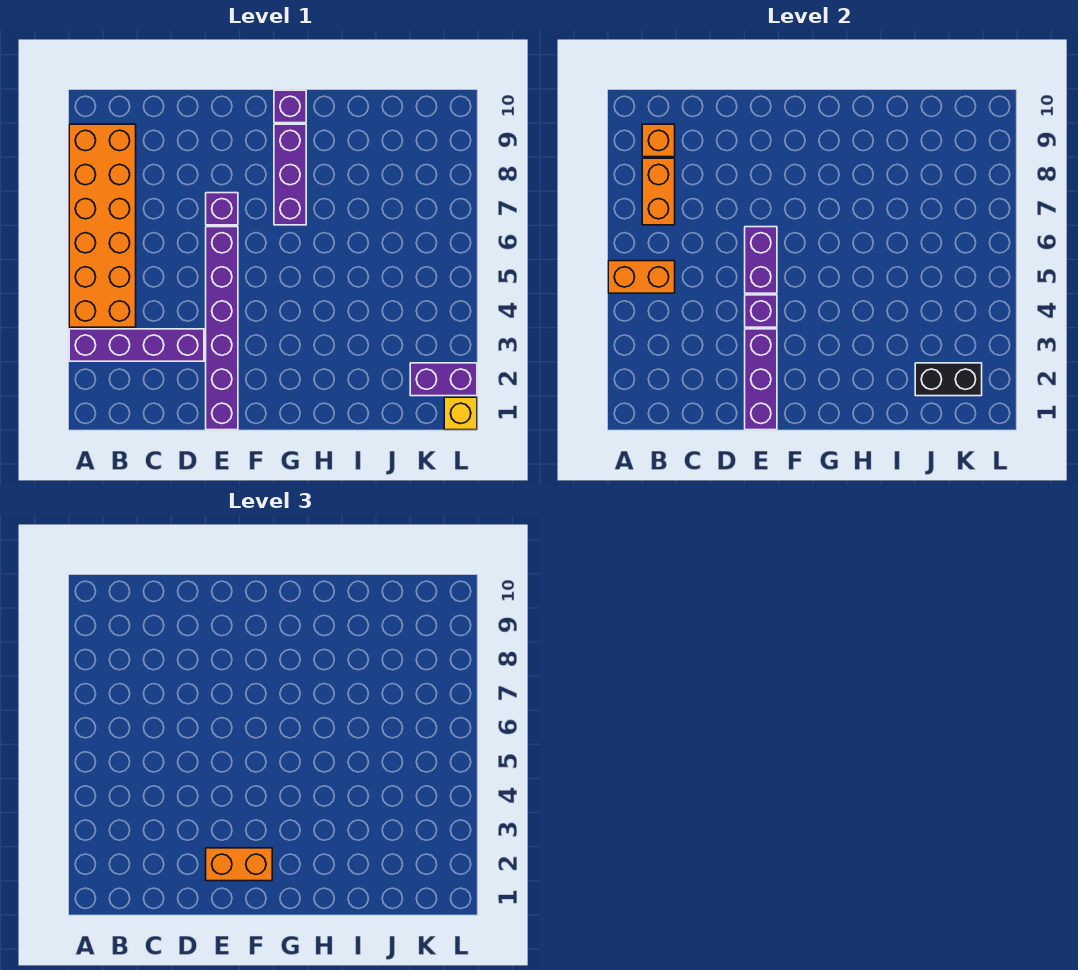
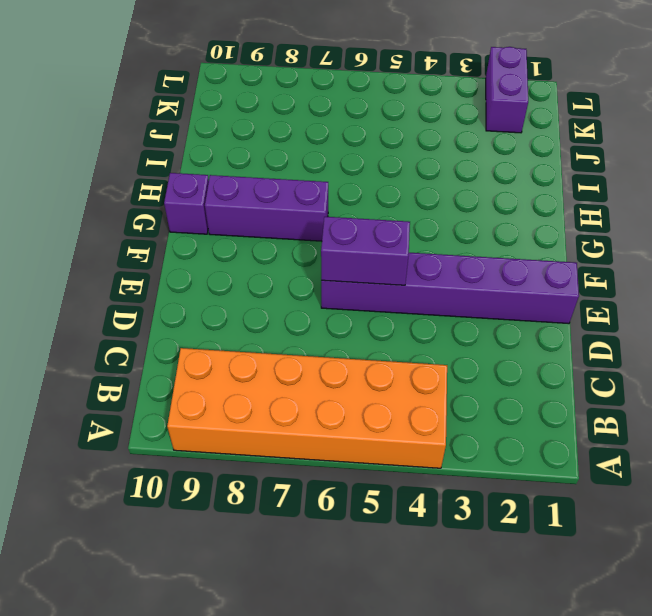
none -> purple 1x4 brick [69,329,204,361]
none -> purple 1x1 brick [206,193,238,225]
none -> yellow 1x1 brick [444,397,477,430]

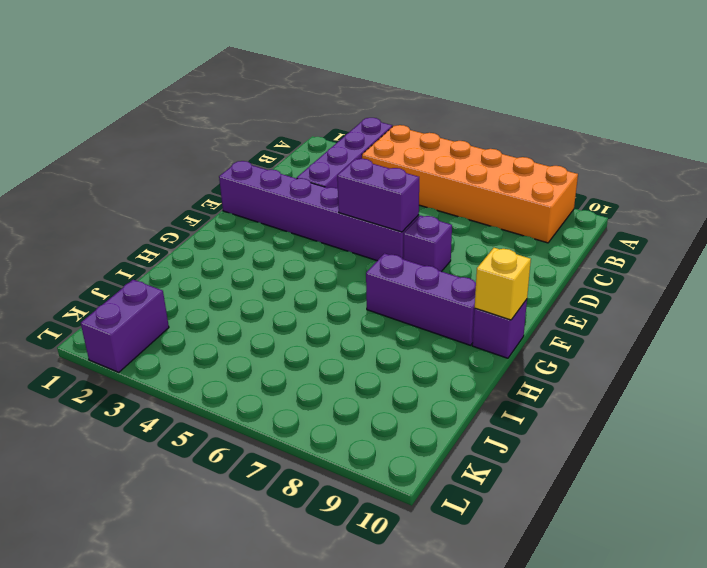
yellow 1x1 brick [475,248,531,320] -> yellow 1x1 brick moved to [444,397,477,430]
none -> orange 1x2 brick [608,261,675,293]
none -> orange 1x2 brick [642,158,675,225]
none -> orange 1x1 brick [642,124,675,157]

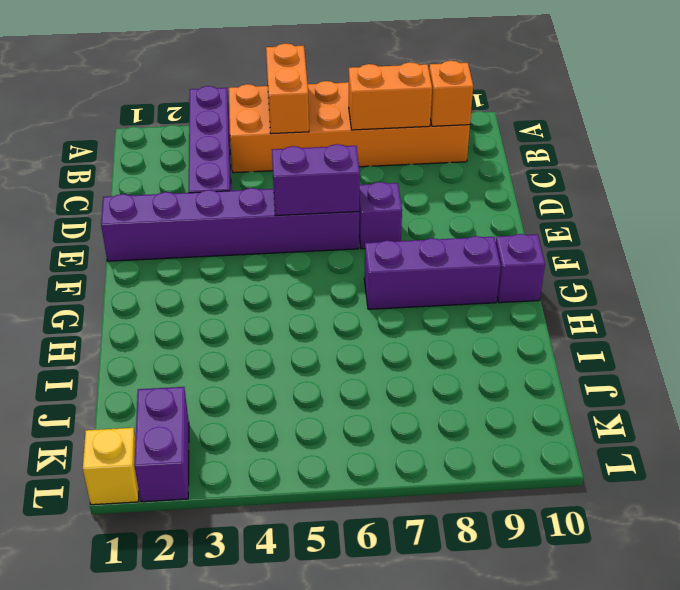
none -> purple 1x3 brick [745,329,777,430]
none -> purple 1x1 brick [745,295,777,327]
none -> black 1x2 brick [915,363,982,396]

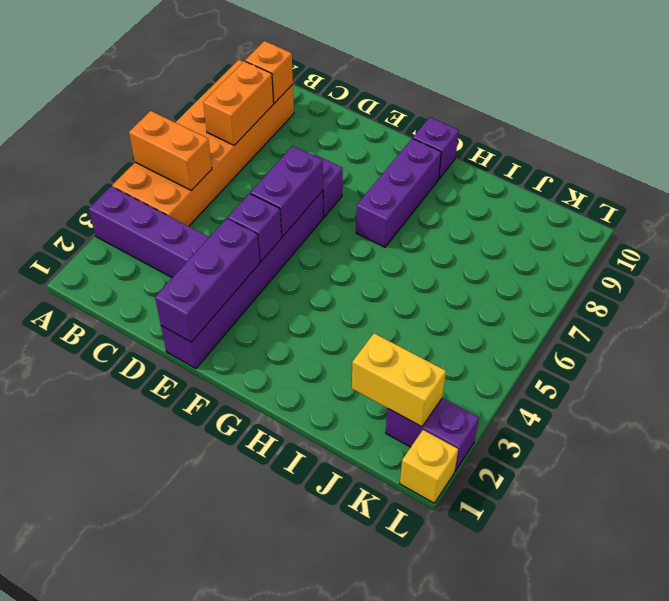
yellow 1x2 brick [352,333,446,427] -> black 1x2 brick [915,363,982,396]
none -> orange 1x2 brick [206,848,272,881]

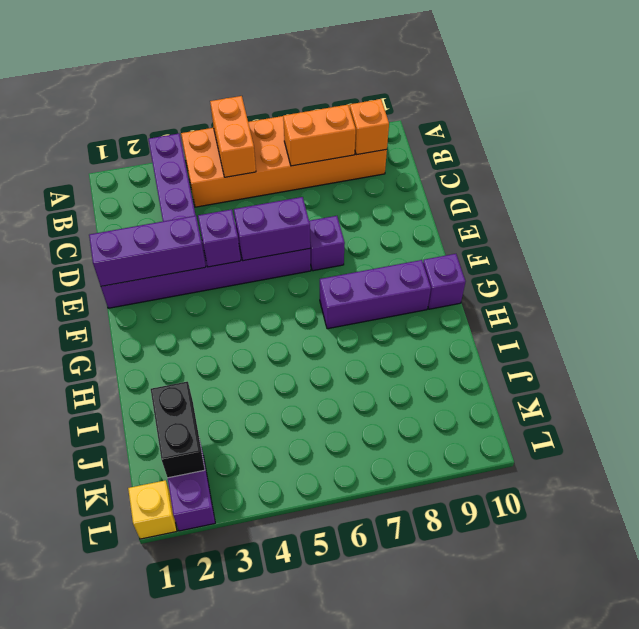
none -> orange 1x2 brick [206,848,272,881]

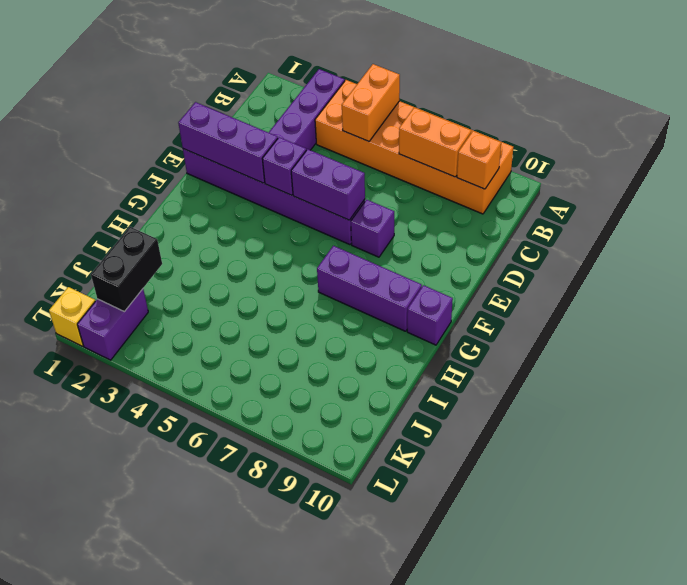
none -> orange 1x2 brick [206,848,272,881]

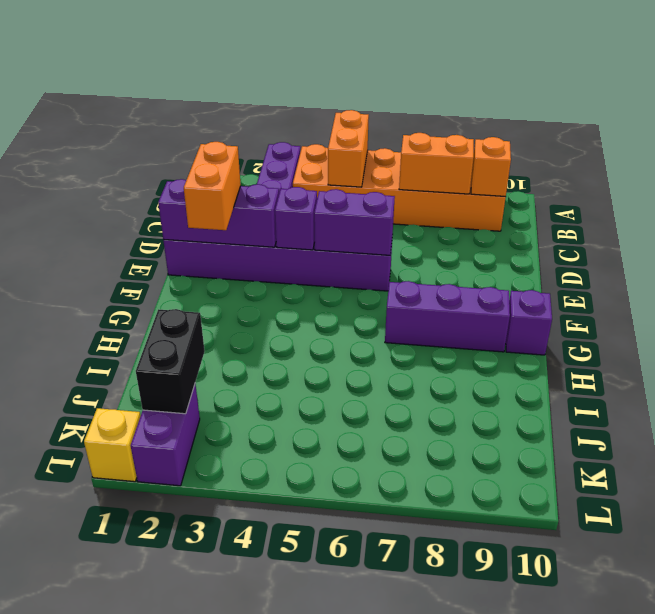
none -> purple 1x1 brick [206,193,238,225]

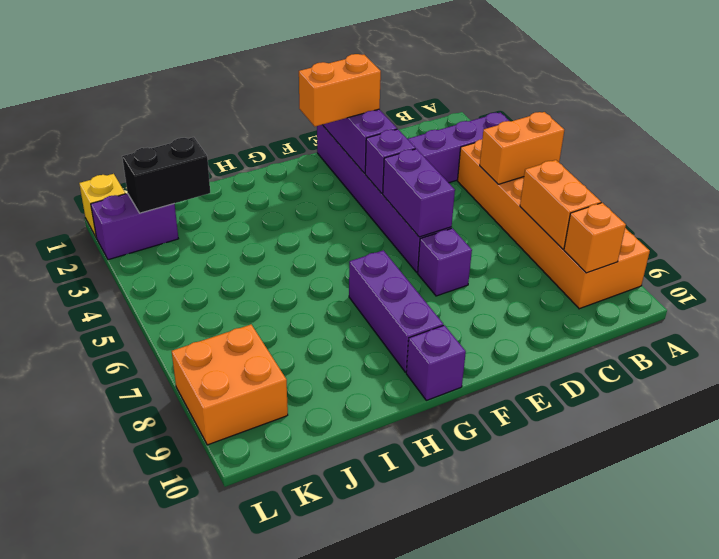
orange 2x2 brick [172,325,288,445] -> none

